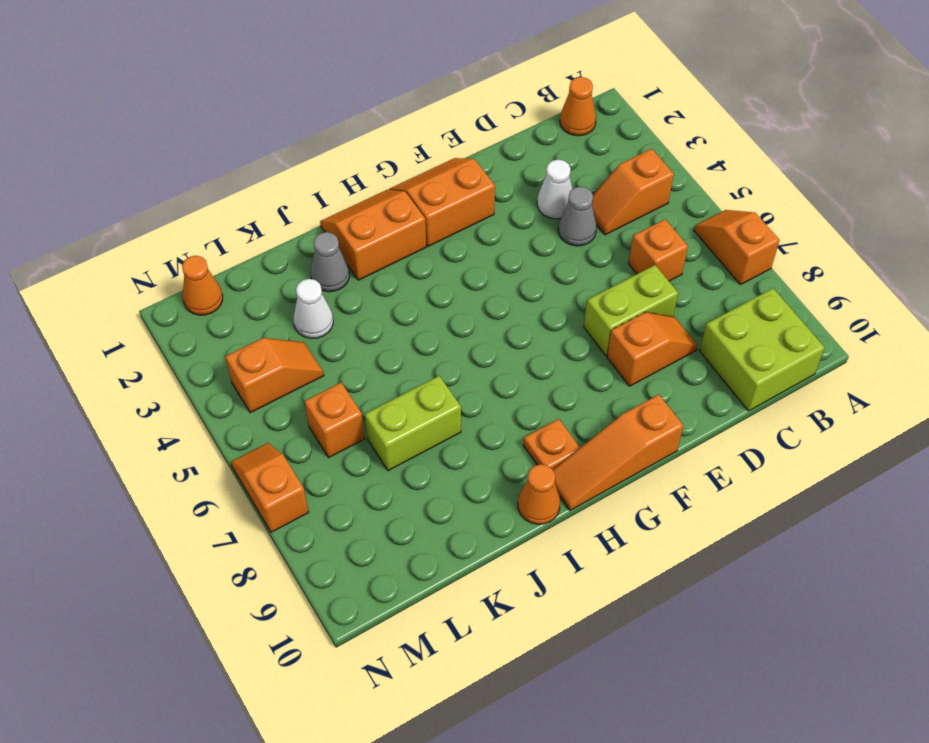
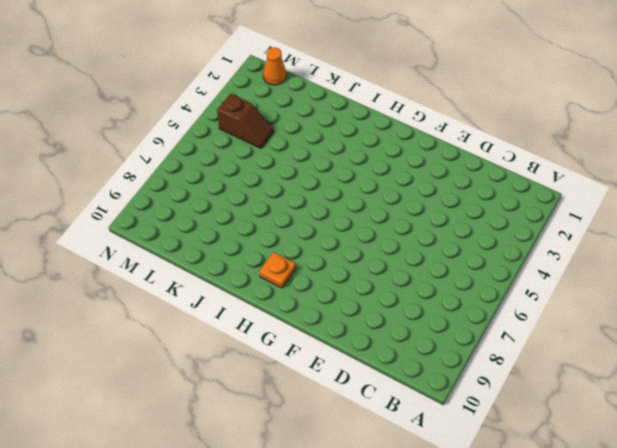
brown 1x2 slope [217,94,274,148] -> orange 1x2 slope [225,338,324,413]
none -> orange 1x2 slope [694,210,780,285]
none -> orange 1x1 cone [560,77,596,136]
none -> orange 1x2 slope [592,149,674,235]

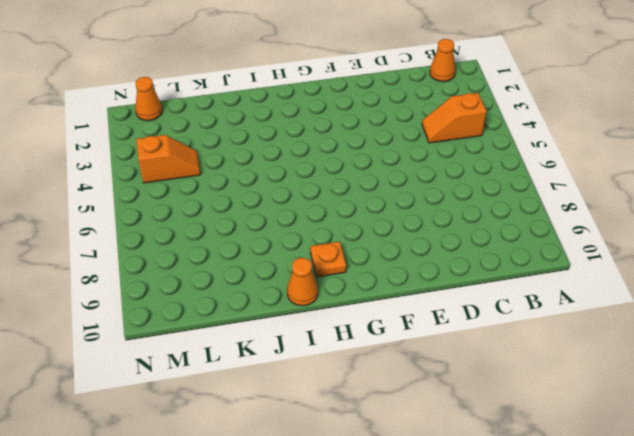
none -> orange 1x2 slope [694,210,780,285]
none -> lime 2x2 brick [700,288,825,411]
none -> orange 1x1 brick [629,219,688,281]

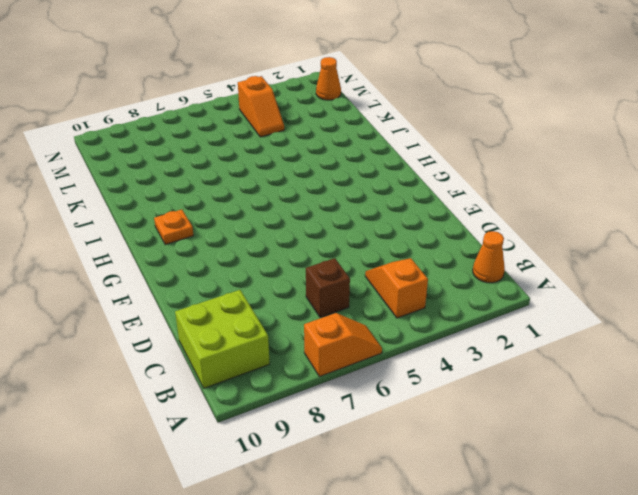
brown 1x1 brick [306,258,350,317] -> orange 1x1 brick [629,219,688,281]
none -> white 1x1 cone [537,160,572,219]
none -> grey 1x1 cone [558,187,597,246]
none -> lime 1x2 brick [584,265,678,356]

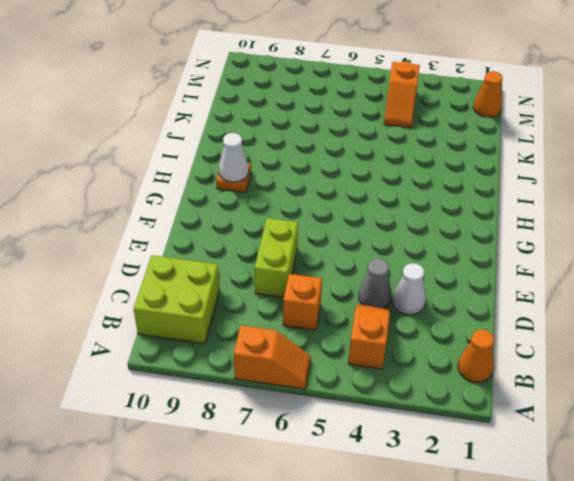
white 1x1 cone [219,133,249,182] -> white 1x1 cone moved to [294,279,333,339]
none -> orange 1x2 slope [607,312,698,386]
none -> orange 2x2 slope [389,158,495,246]
none -> orange 1x3 slope [553,394,683,510]

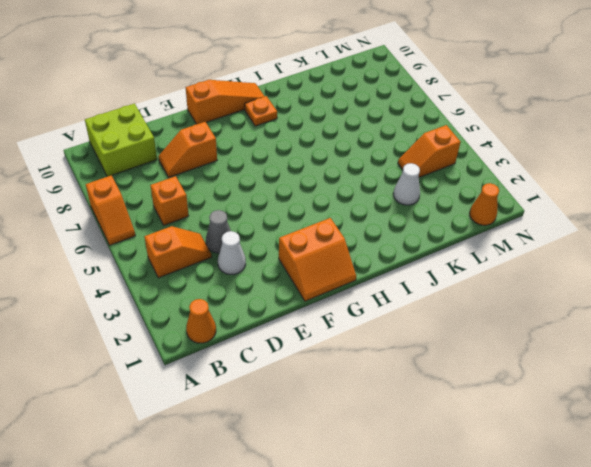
none -> lime 1x2 brick [584,265,678,356]
none -> orange 2x2 slope [320,190,426,280]
none -> orange 1x1 cone [518,464,560,524]

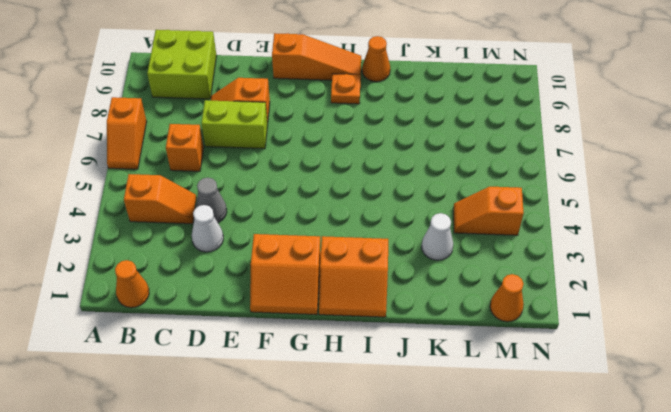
none -> grey 1x1 cone [311,232,349,292]
none -> lime 1x2 brick [365,376,461,471]
none -> orange 1x1 brick [304,382,365,457]

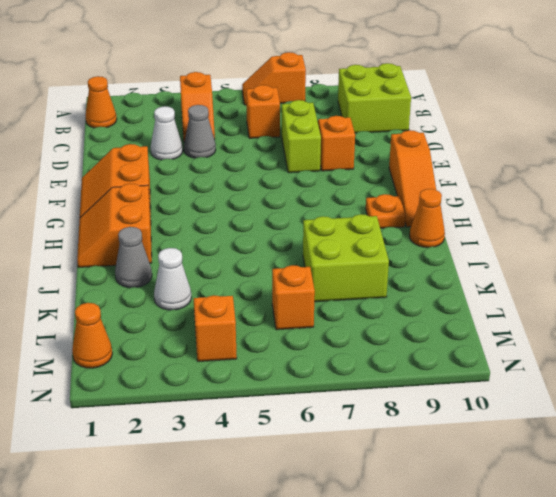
lime 2x2 brick [303,214,389,302] -> lime 1x2 brick [365,376,461,471]
none -> orange 1x2 slope [231,443,309,532]

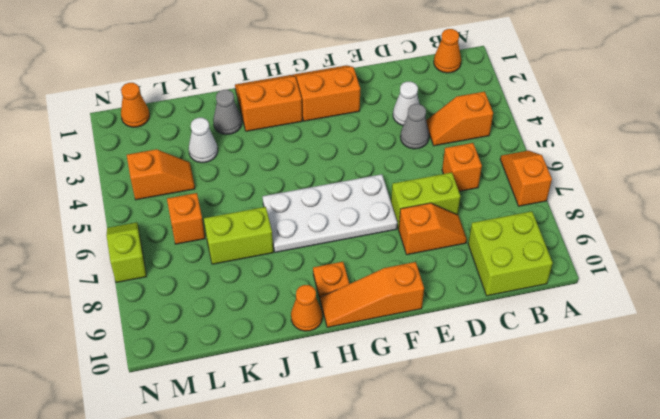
white 2x4 plate [262,174,397,252] -> none
lime 1x2 slope [107,222,147,283] -> orange 1x2 slope [231,443,309,532]

